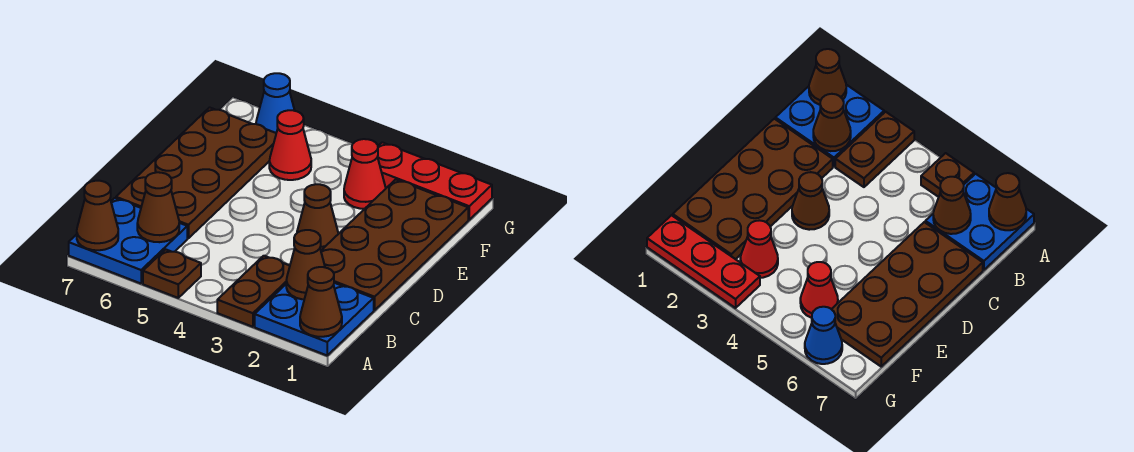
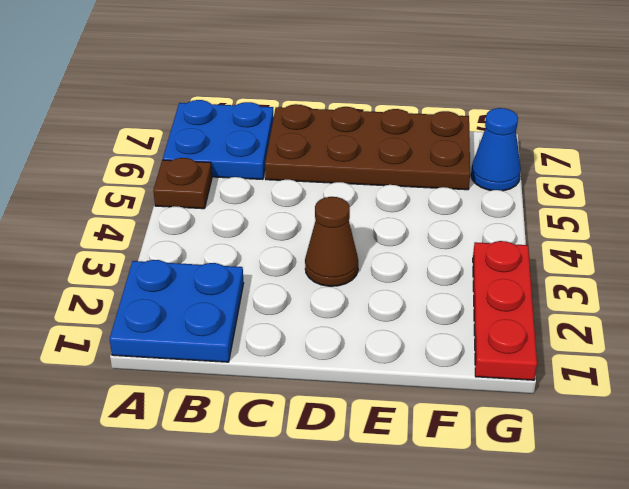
none -> brown 1x2 plate [217,256,290,327]
none -> brown 2x4 plate [321,179,468,310]
none -> red 1x1 cone [344,139,386,209]

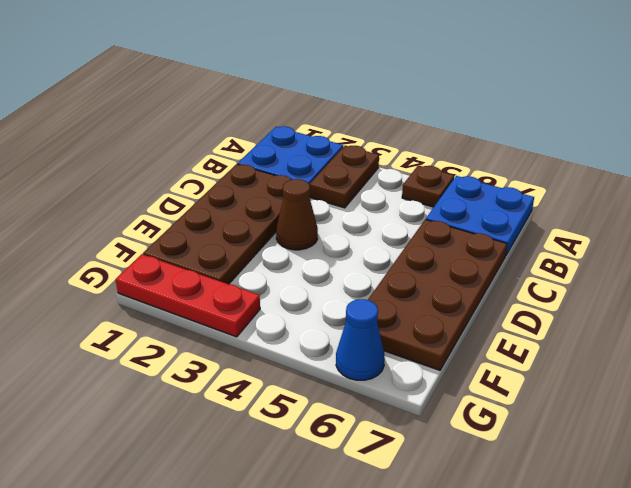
none -> red 1x1 cone [344,139,386,209]
none -> red 1x1 cone [269,110,311,180]
none -> brown 1x1 cone [300,267,342,337]

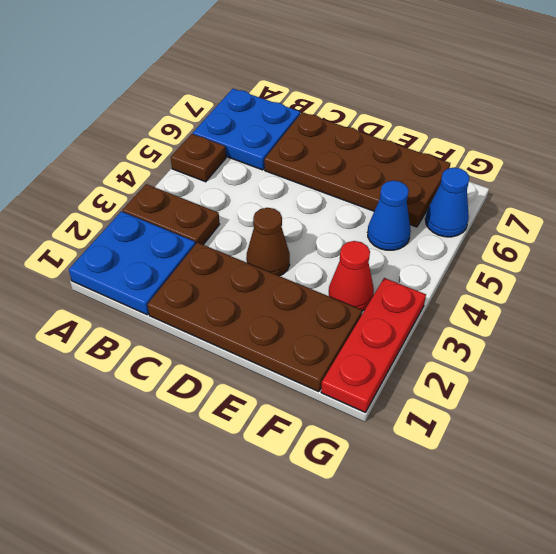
blue 1x1 cone [367,181,411,250] -> red 1x1 cone [269,110,311,180]
none -> brown 1x1 cone [300,267,342,337]
none -> brown 1x1 cone [77,181,118,250]
none -> brown 1x1 cone [286,230,325,299]

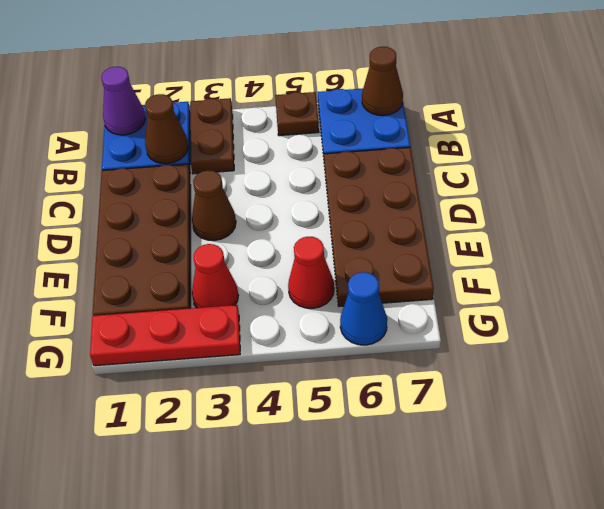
purple 1x1 cone [101,67,145,135] -> brown 1x1 cone [300,267,342,337]
none -> brown 1x1 cone [137,172,179,242]

